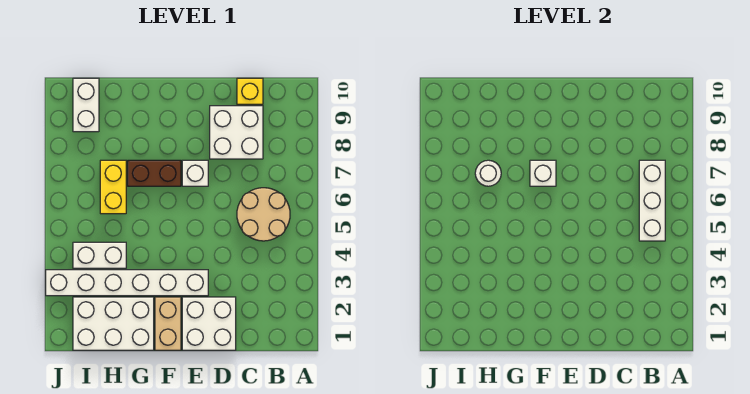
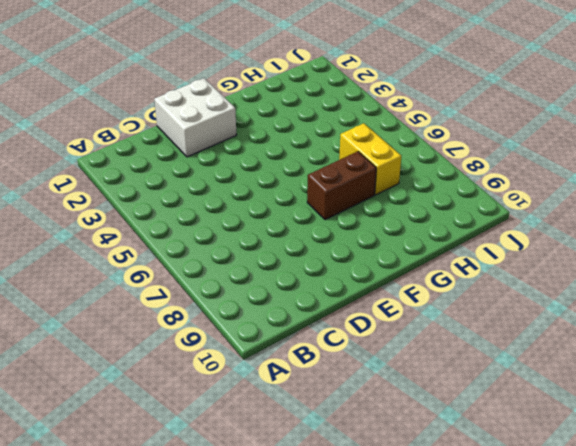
none -> tan 2x2 round brick [237,188,290,241]
none -> white 2x2 brick [210,106,263,159]
none -> yellow 1x1 brick [237,78,263,104]

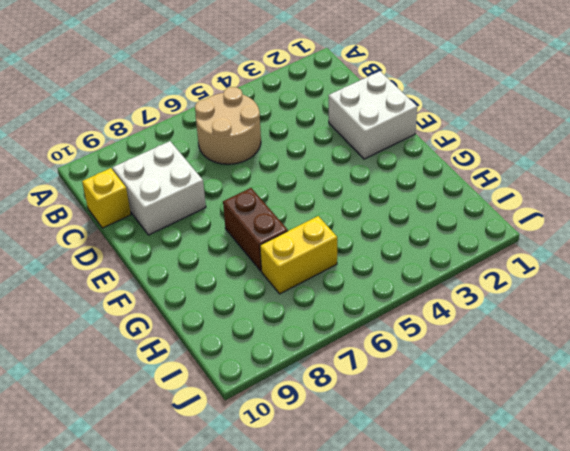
none -> white 1x6 brick [46,270,208,296]
none -> white 1x1 brick [182,160,208,186]
none -> tan 1x2 brick [155,297,181,350]

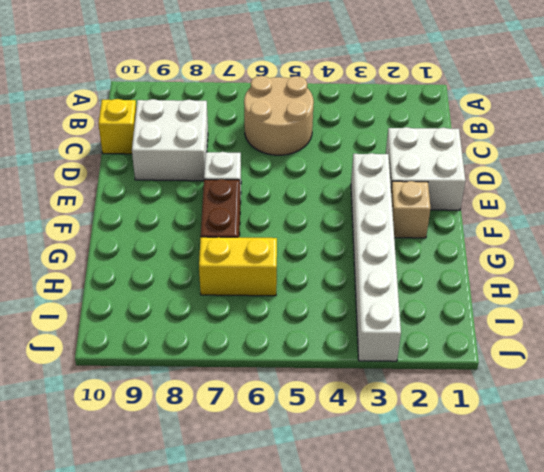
tan 1x1 brick [391,181,431,238] -> tan 1x2 brick [155,297,181,350]
none -> white 2x3 brick [73,297,154,350]
none -> white 1x2 brick [73,242,126,268]
none -> white 1x2 brick [73,78,99,132]

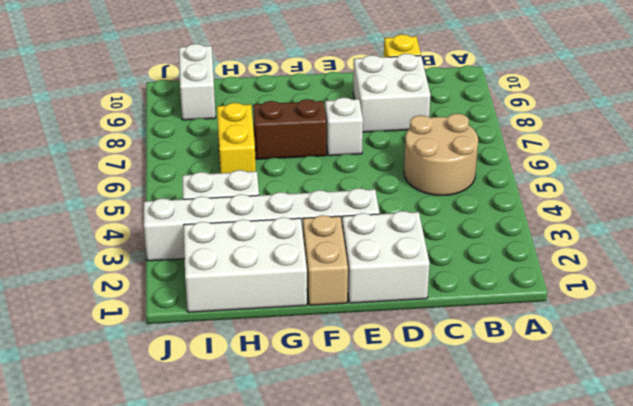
none -> white 1x3 brick [639,160,665,241]
none -> white 1x1 brick [530,160,556,186]
none -> white 1x1 round brick [475,160,501,186]

